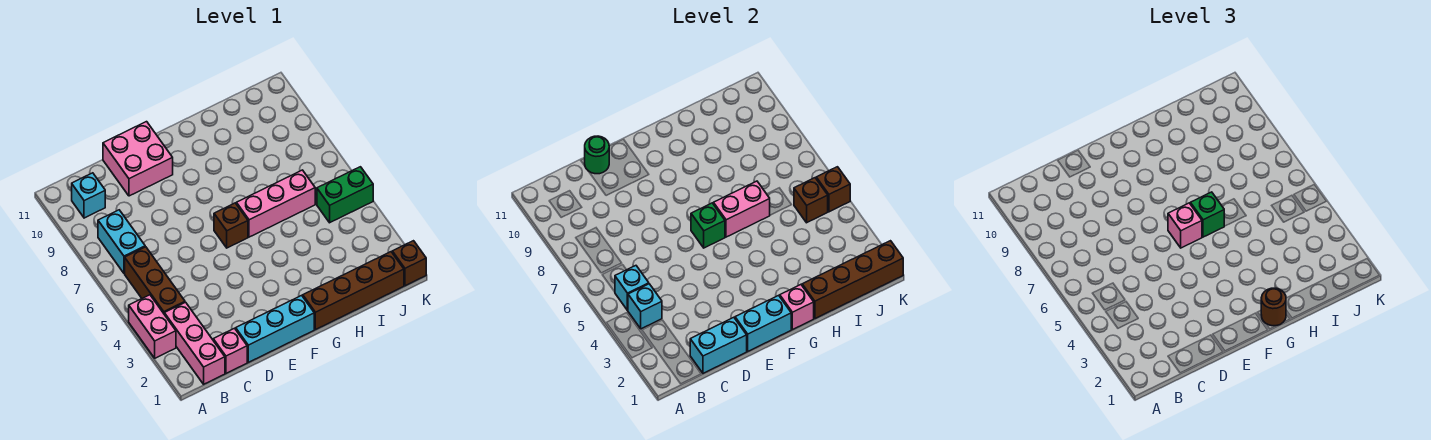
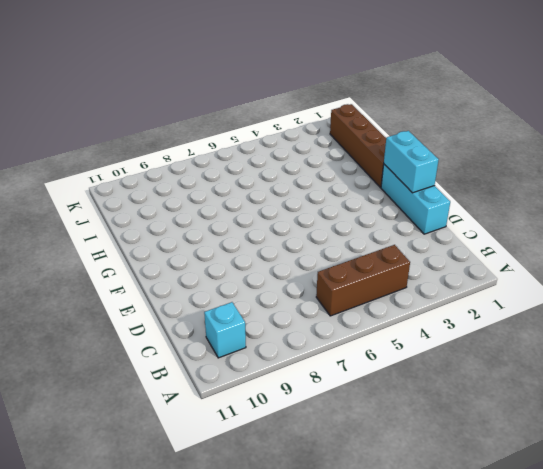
none -> pink 1x2 brick [129,295,176,358]
none -> pink 1x3 brick [164,302,225,384]
none -> cyan 1x2 brick [98,210,145,273]

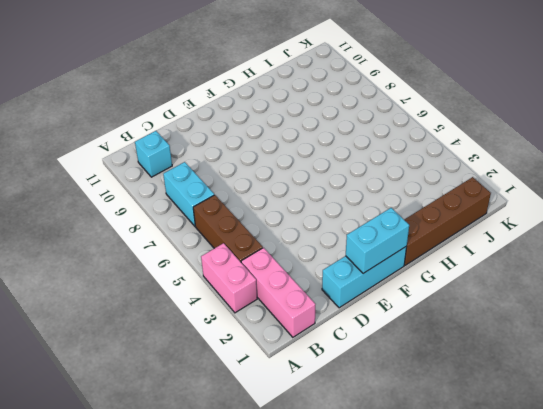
none -> pink 1x1 brick [213,328,247,373]
none -> pink 2x2 brick [103,122,173,196]
none -> brown 1x1 brick [214,203,248,248]

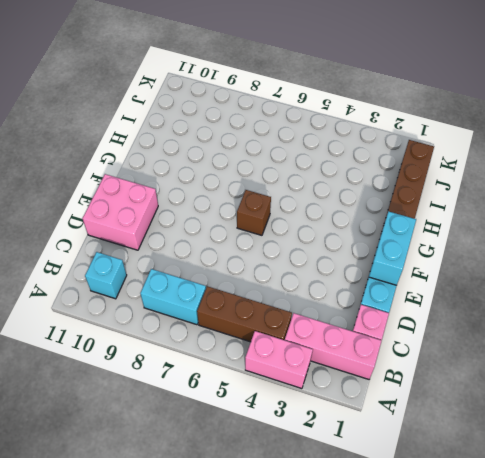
none -> pink 1x3 brick [236,170,315,237]
none -> green 1x2 brick [317,167,373,223]
none -> brown 1x1 brick [392,241,426,286]

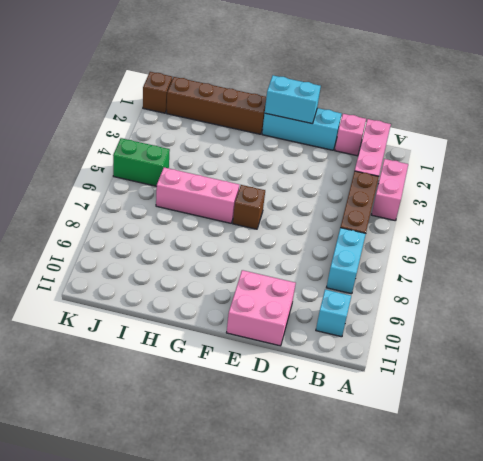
none -> cyan 1x1 brick [628,284,662,329]
none -> cyan 1x1 brick [615,266,649,310]
none -> cyan 1x2 brick [690,317,747,373]

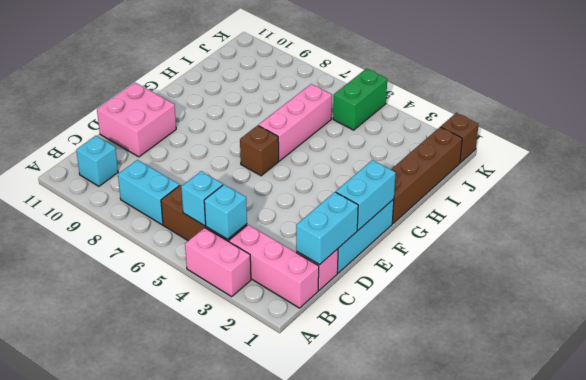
none -> green 1x1 round brick [585,136,609,174]
none -> green 1x1 brick [691,203,725,248]
none -> pink 1x1 brick [780,285,814,330]

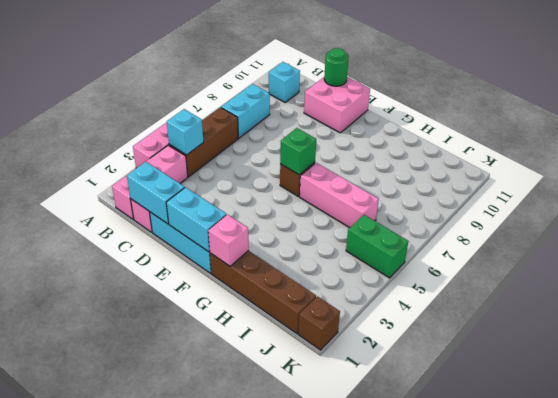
none -> cyan 1x1 brick [615,266,649,310]
none -> pink 1x2 brick [713,181,770,237]
none -> brown 1x4 brick [802,241,903,319]

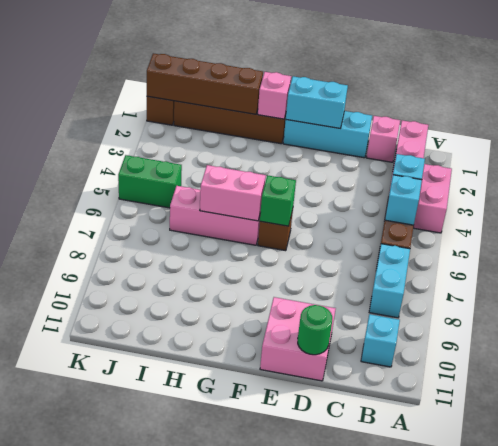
none -> cyan 1x2 brick [690,317,747,373]
none -> brown 1x1 brick [794,178,828,223]
none -> brown 1x1 brick [816,167,850,212]

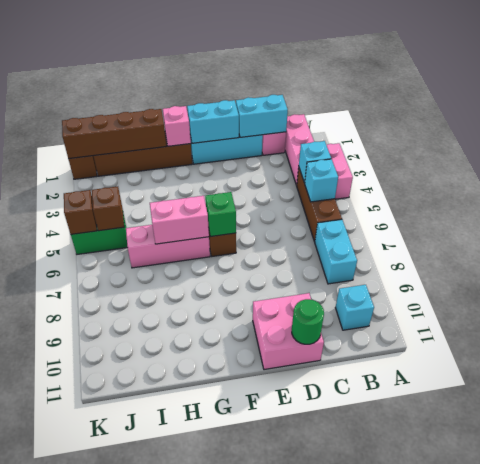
none -> pink 1x1 brick [1168,203,1202,248]
none -> brown 1x1 round brick [1261,288,1286,326]
none -> green 1x1 brick [1190,192,1224,237]

